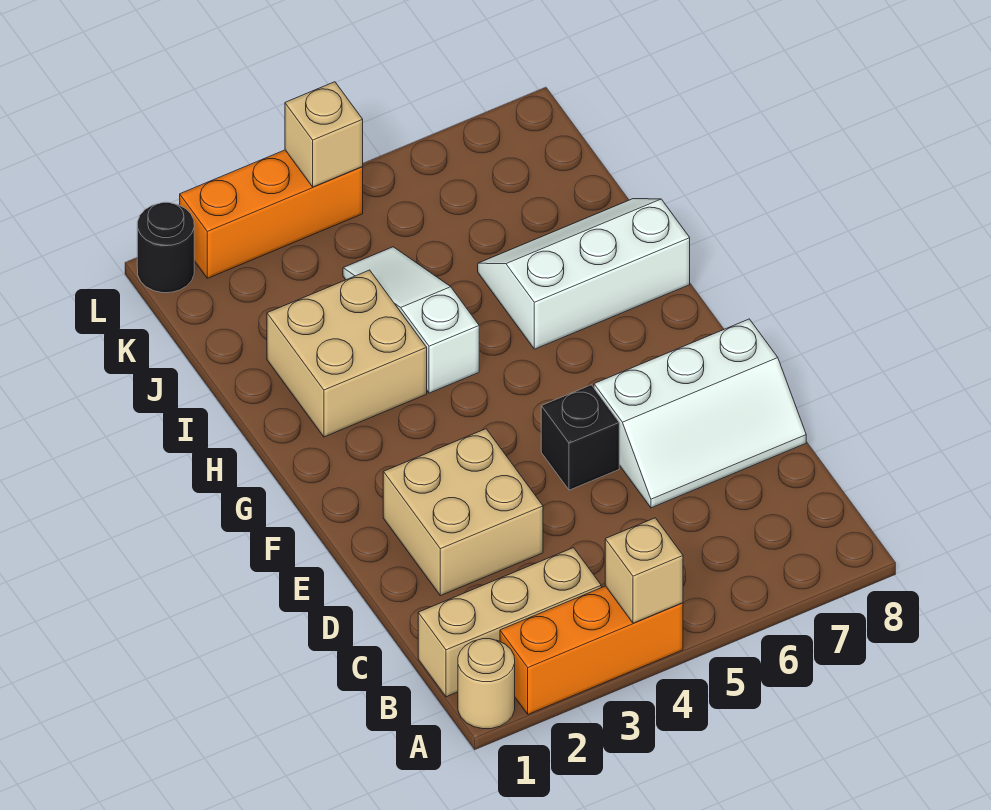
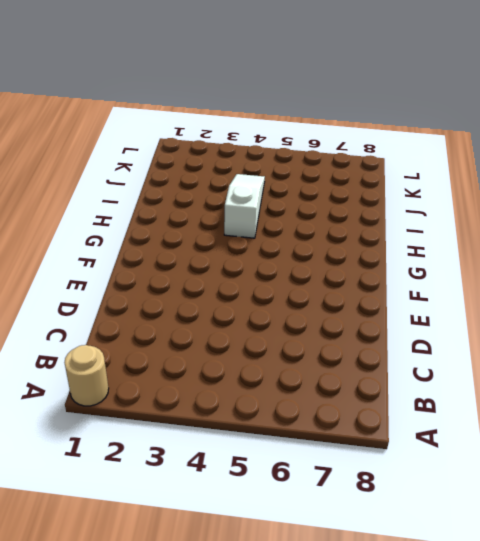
none -> orange 1x3 brick [500,586,683,714]
none -> tan 1x3 brick [418,548,601,697]
none -> tan 2x2 brick [383,429,543,596]

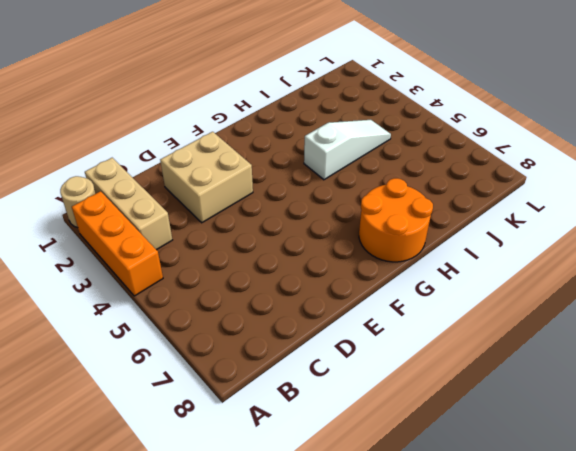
orange 2x2 round brick [359,178,433,262] -> white 2x3 slope [478,199,690,349]
none -> white 2x3 slope [594,319,806,508]
none -> black 1x1 brick [541,385,619,490]
none -> tan 2x2 brick [267,270,427,437]

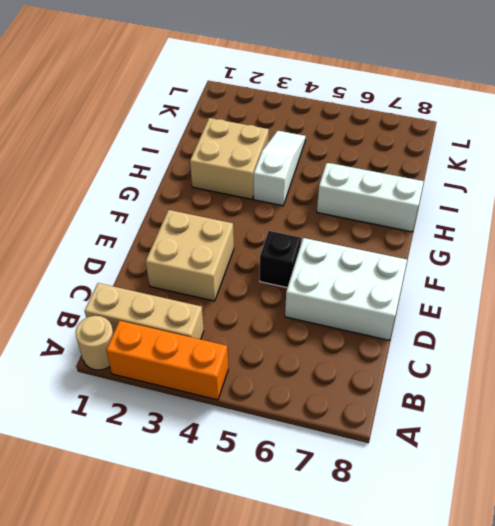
white 2x3 brick [285,238,407,340] -> white 2x3 slope [594,319,806,508]
none -> black 1x1 round brick [137,202,194,293]
none -> orange 1x3 brick [180,150,363,278]
none -> tan 1x1 brick [605,518,683,623]

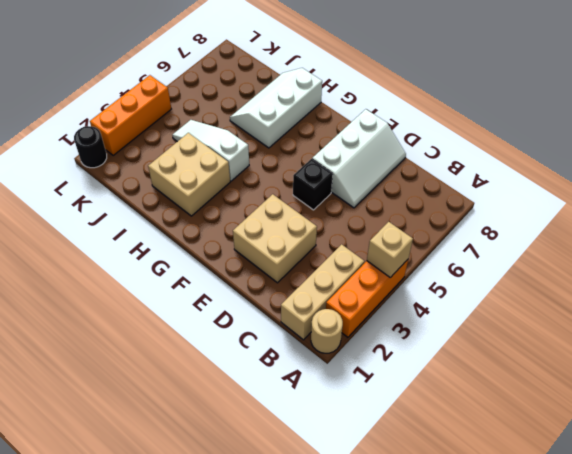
none -> tan 1x1 brick [285,82,363,187]

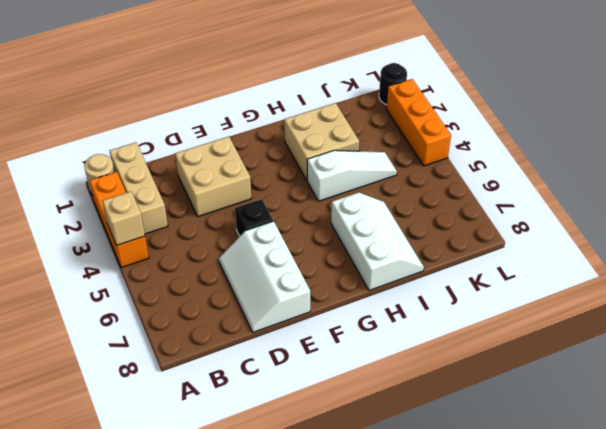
none -> tan 1x1 brick [285,82,363,187]

